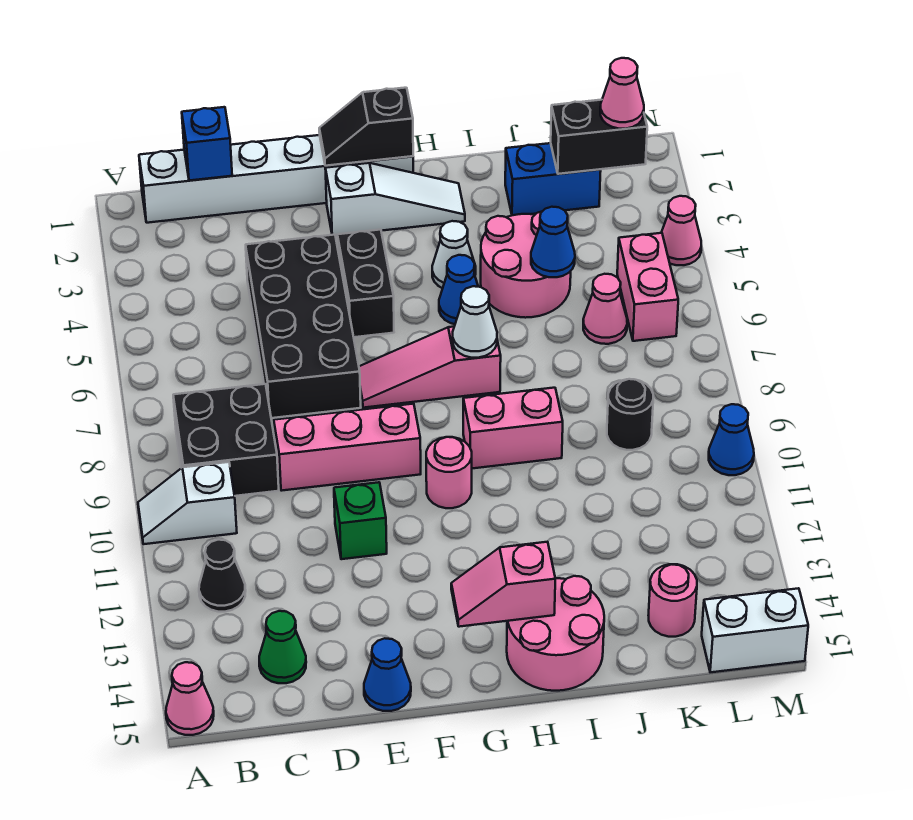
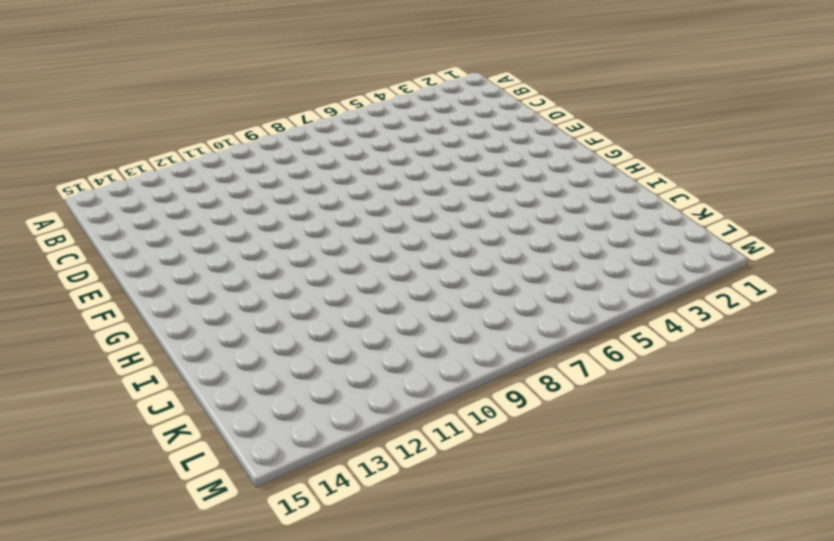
none -> white 1x2 slope [138,462,237,544]
none -> pink 1x1 cone [166,662,214,735]
none -> white 1x6 brick [139,135,413,223]
none -> black 2x2 brick [173,384,279,496]

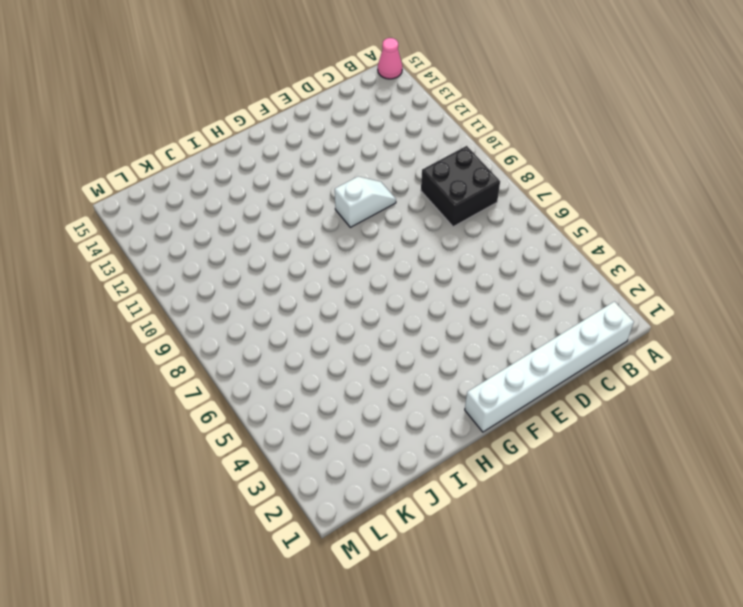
white 1x2 slope [335,177,396,227] -> white 1x2 slope moved to [138,462,237,544]
none -> black 1x1 cone [199,540,246,612]
none -> green 1x1 cone [259,611,306,683]
none -> black 2x4 brick [246,235,361,418]
none -> pink 1x3 brick [274,404,421,491]

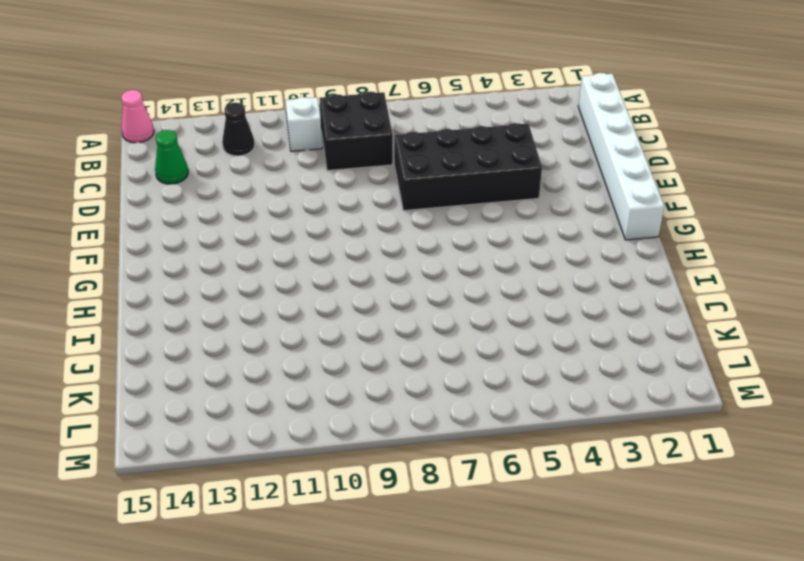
none -> pink 1x3 brick [274,404,421,491]
none -> green 1x1 brick [334,482,387,559]
none -> blue 1x1 cone [364,638,411,711]
none -> white 1x3 slope [325,163,465,236]

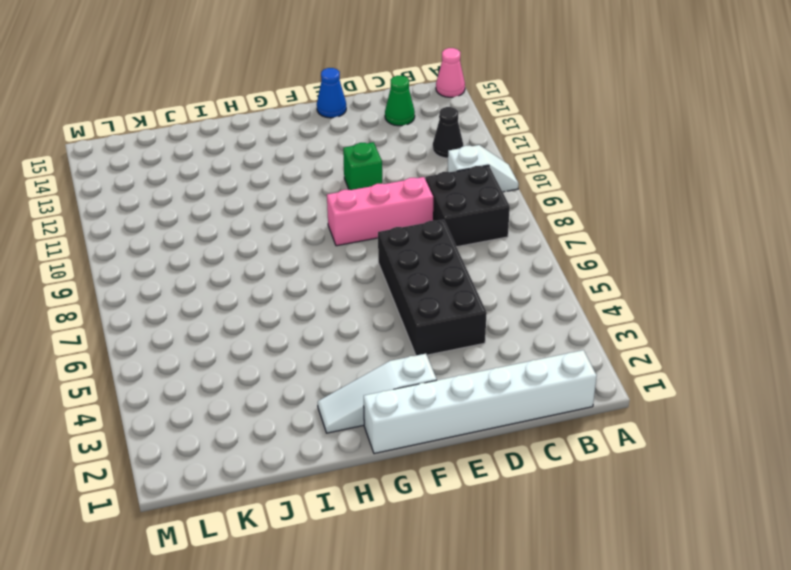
none -> black 1x2 brick [337,230,394,337]
none -> pink 1x3 slope [359,327,501,408]
none -> pink 1x1 round brick [426,437,472,508]
none -> white 1x1 cone [432,221,476,288]

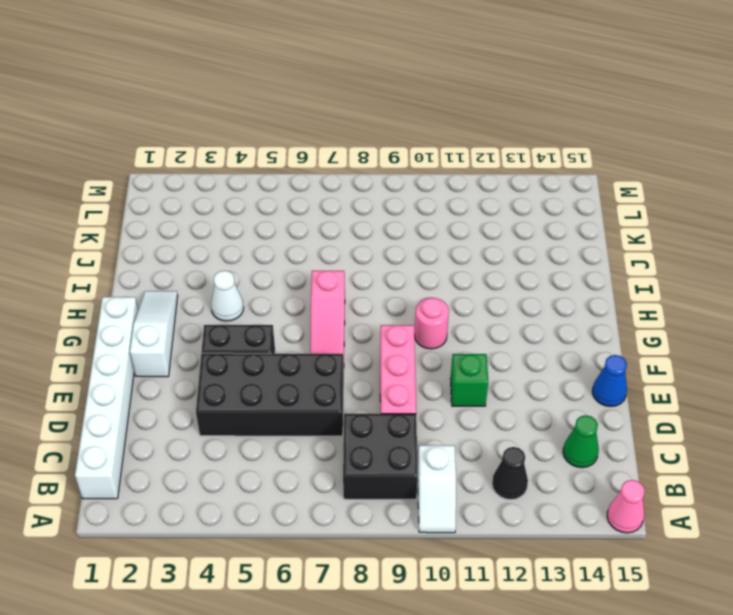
none -> blue 1x1 cone [439,255,478,324]
none -> pink 1x2 brick [463,388,563,468]
none -> pink 2x2 round brick [507,576,604,691]
none -> pink 2x2 round brick [481,212,571,318]

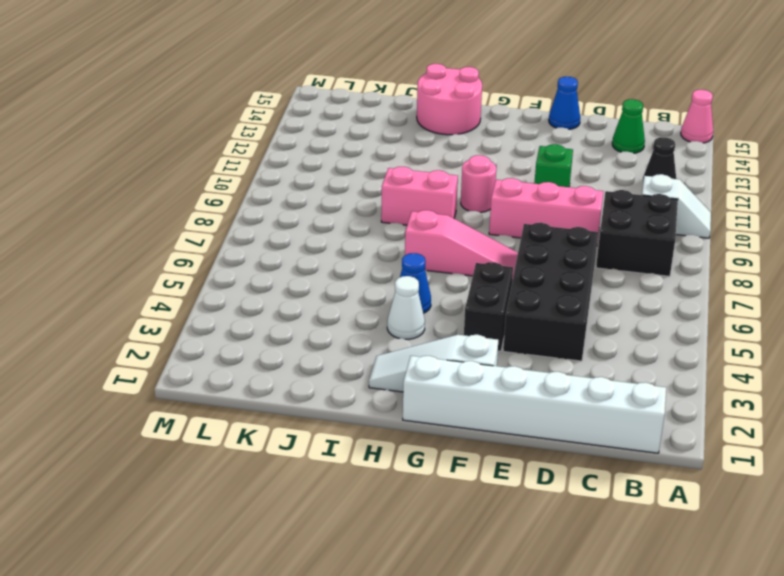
none -> pink 2x2 round brick [481,212,571,318]
none -> blue 1x2 brick [505,143,601,215]
none -> pink 1x1 cone [583,274,627,344]
none -> black 1x1 round brick [607,379,653,450]

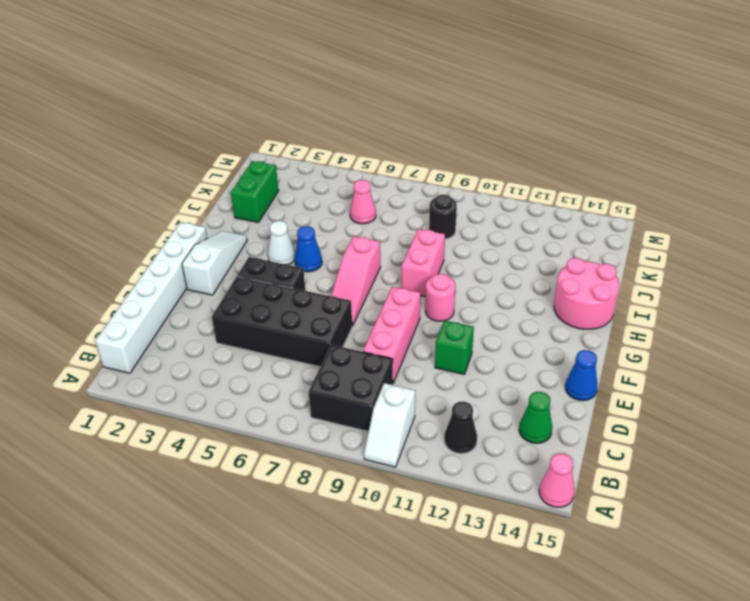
green 1x2 brick [231,161,279,223] -> blue 1x2 brick [505,143,601,215]
none -> pink 2x2 round brick [481,212,571,318]
none -> pink 1x1 round brick [648,564,697,637]
none -> pink 1x2 brick [617,233,678,341]
none -> white 1x2 brick [702,588,808,672]

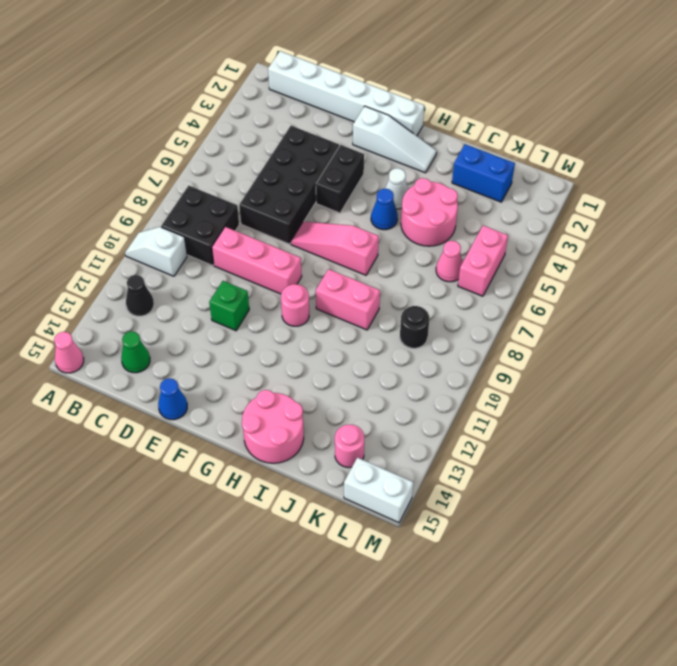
none -> pink 1x1 cone [661,196,701,265]
none -> blue 1x1 cone [709,404,754,475]
none -> blue 1x1 brick [182,107,232,181]
none -> black 1x2 slope [319,88,413,166]

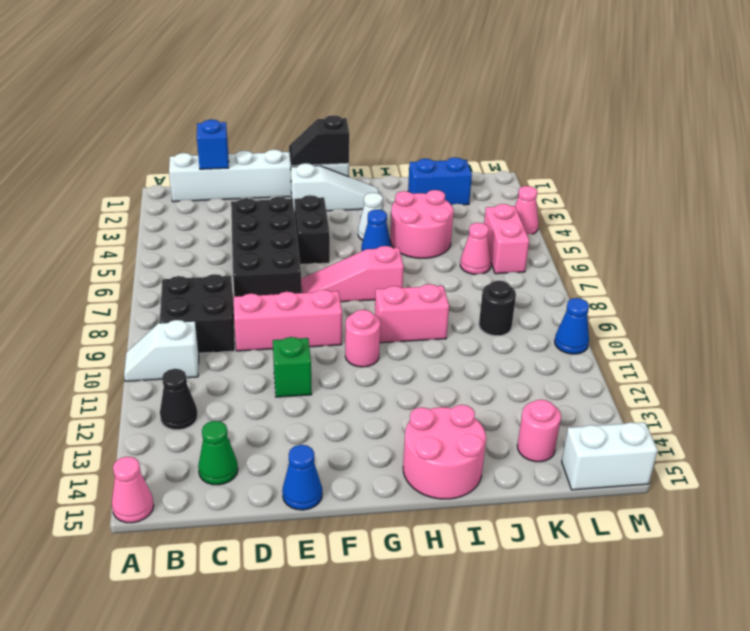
none -> pink 1x2 slope [451,542,555,627]
none -> white 1x1 cone [453,286,497,358]
none -> blue 1x1 cone [531,207,575,277]
none -> black 1x2 brick [551,100,647,174]

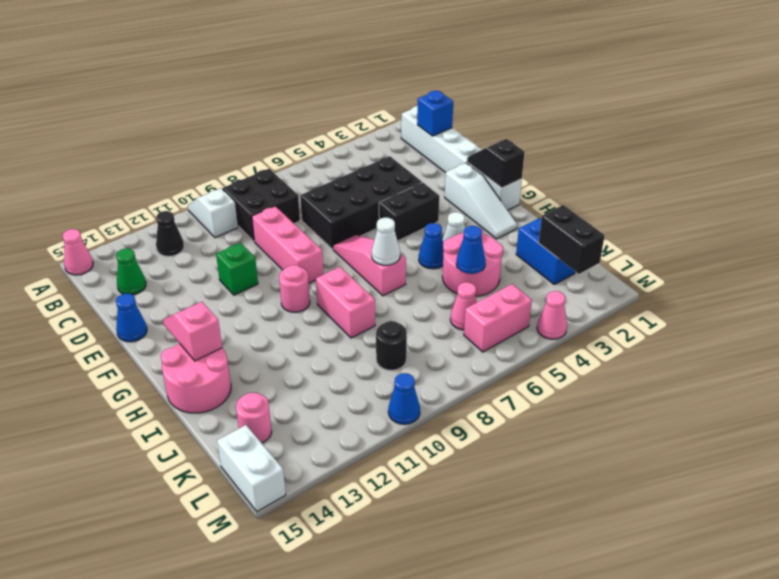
none -> pink 1x1 cone [600,58,644,129]

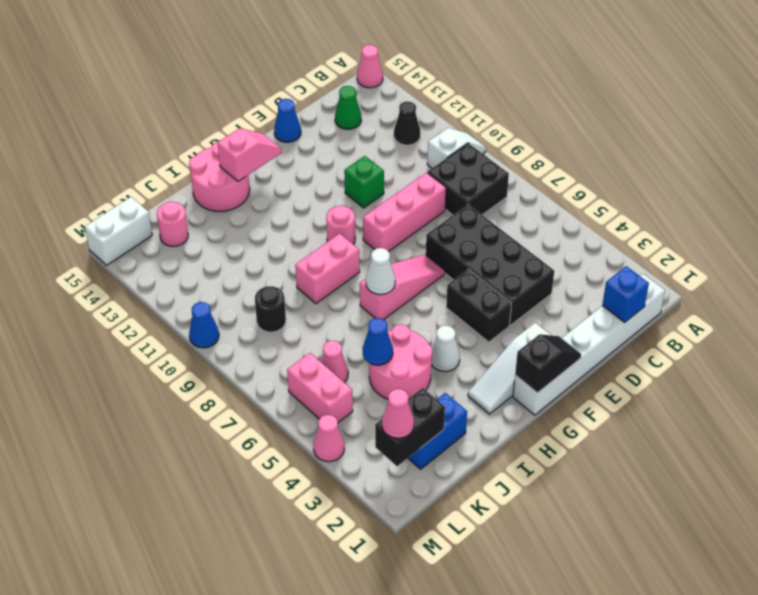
none -> blue 1x1 cone [439,255,478,324]

